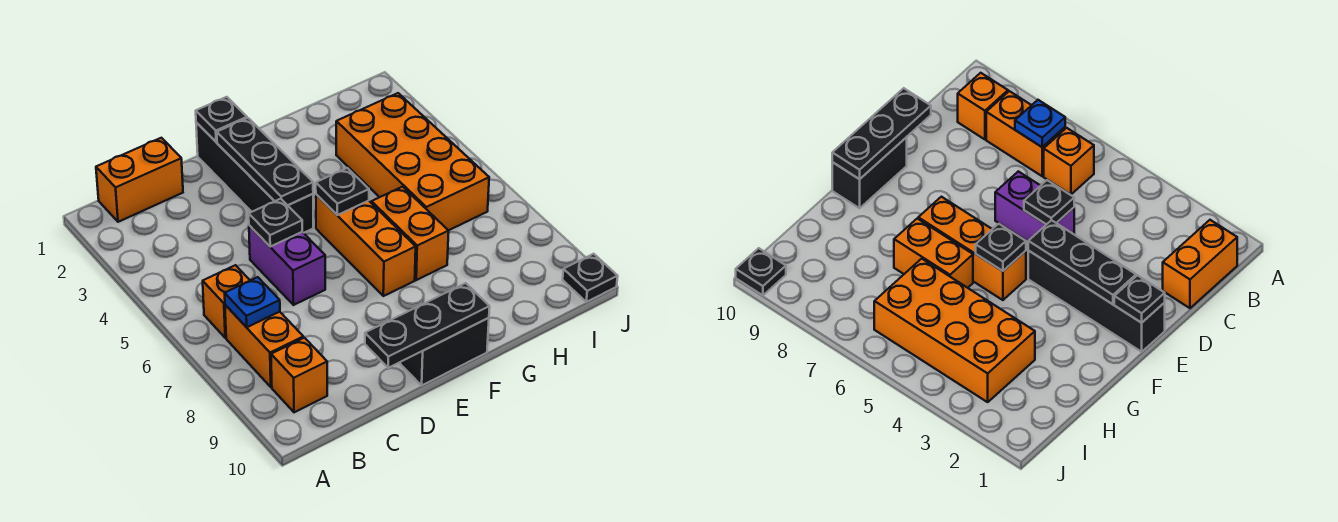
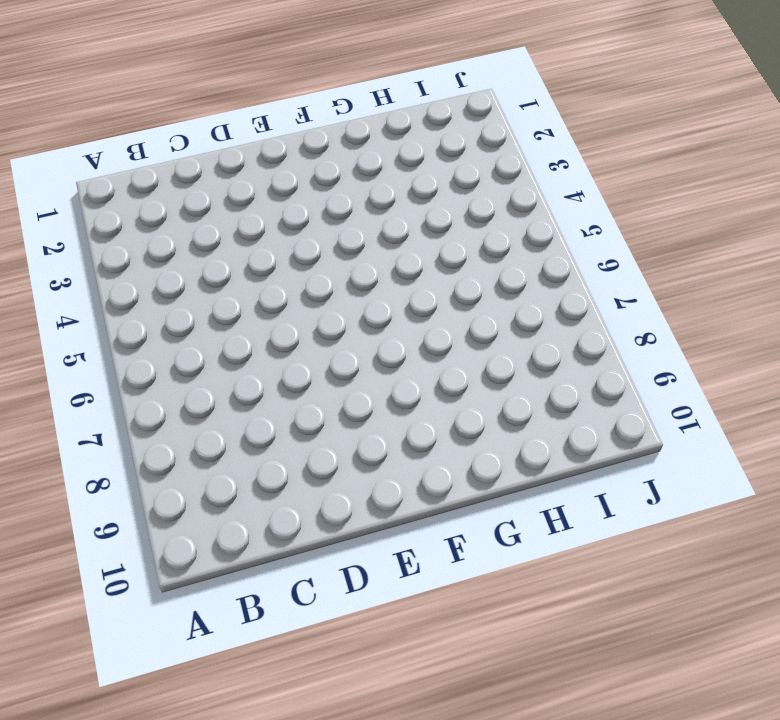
none -> orange 1x2 brick [96,138,183,222]
none -> orange 1x1 brick [203,265,250,338]
none -> orange 1x2 brick [225,305,303,387]

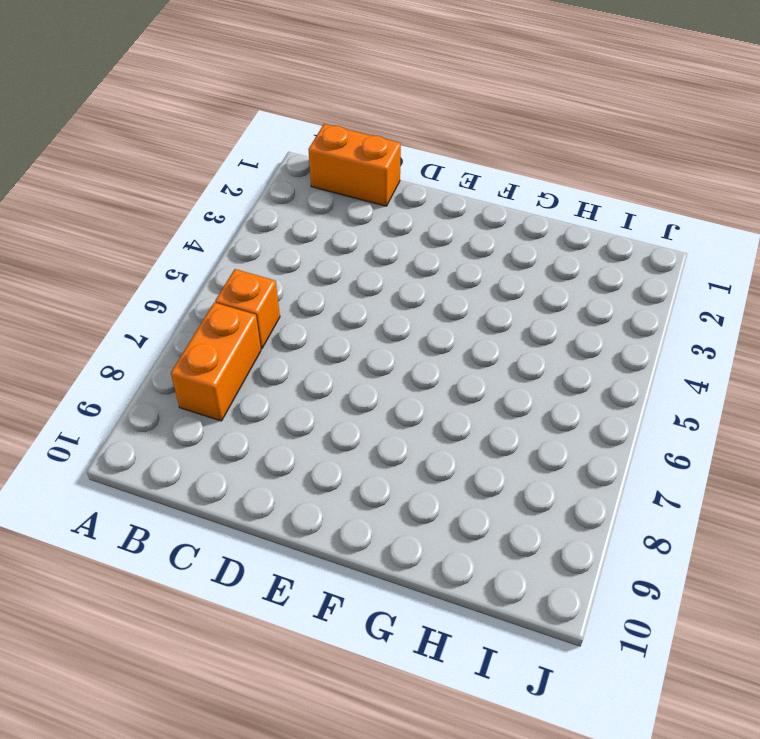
none -> orange 1x1 brick [271,338,327,412]
none -> purple 1x2 brick [249,225,325,305]
none -> black 1x4 brick [196,123,313,233]

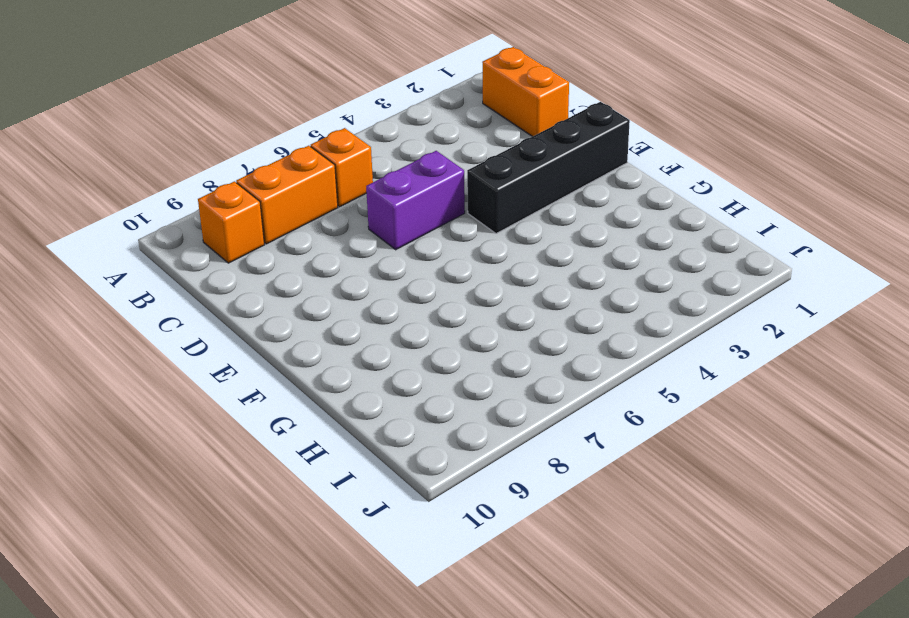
none -> black 1x2 brick [399,318,489,385]
none -> orange 1x3 brick [316,194,416,296]
none -> orange 1x2 brick [372,187,449,280]

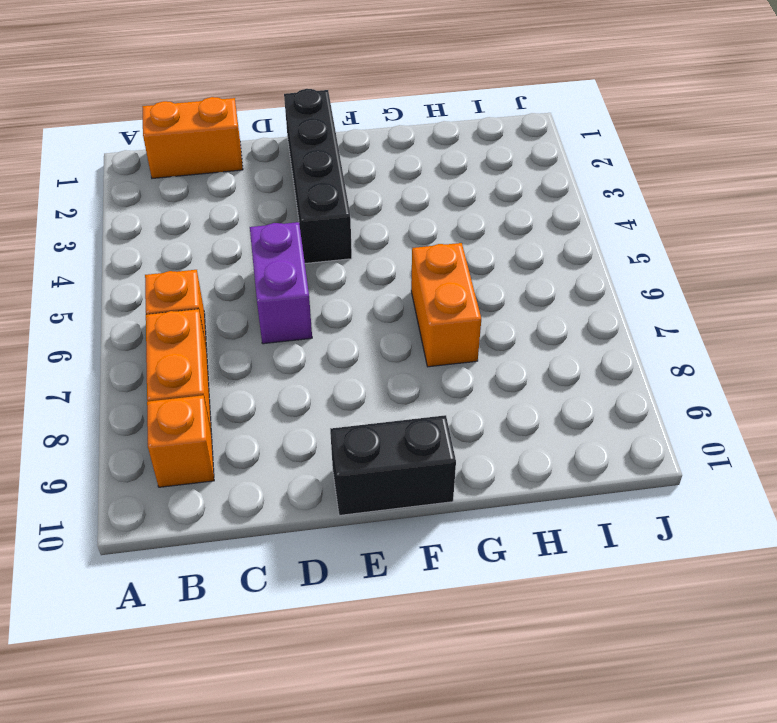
none -> orange 1x3 brick [316,194,416,296]
none -> orange 2x4 brick [336,93,489,230]
none -> black 1x1 plate [563,254,618,302]

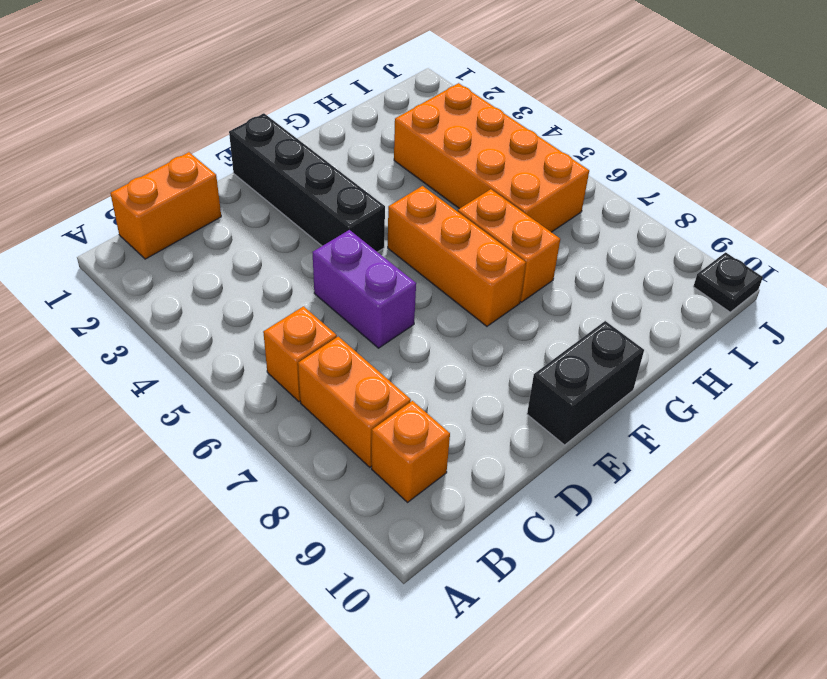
none -> blue 1x1 plate [225,277,280,327]
none -> black 1x1 plate [249,199,302,247]
none -> black 1x3 plate [365,283,490,368]

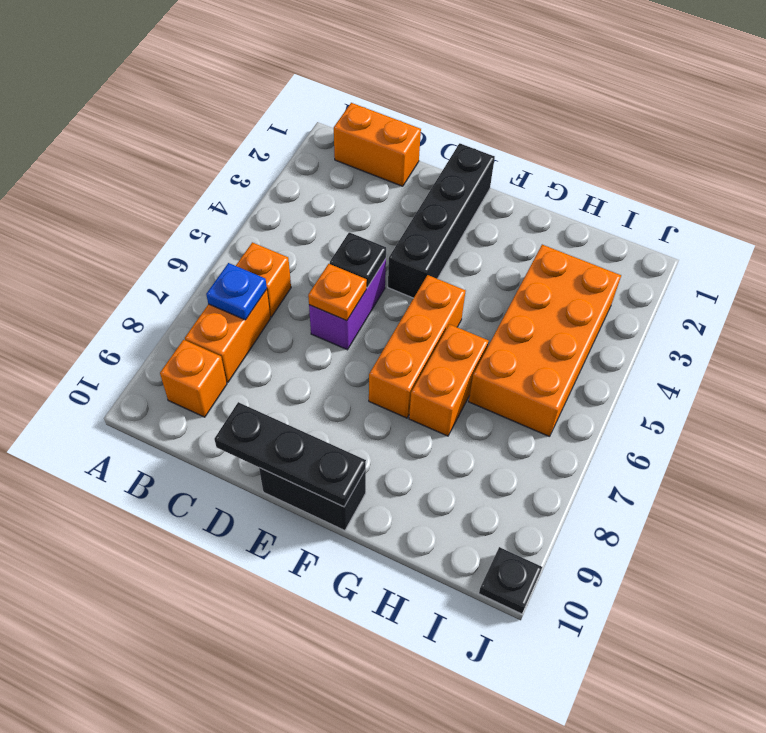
orange 1x1 plate [308,264,367,321] -> none
none -> black 1x1 plate [196,97,247,142]
none -> black 1x3 plate [217,118,313,205]
none -> black 1x1 plate [316,168,369,215]

